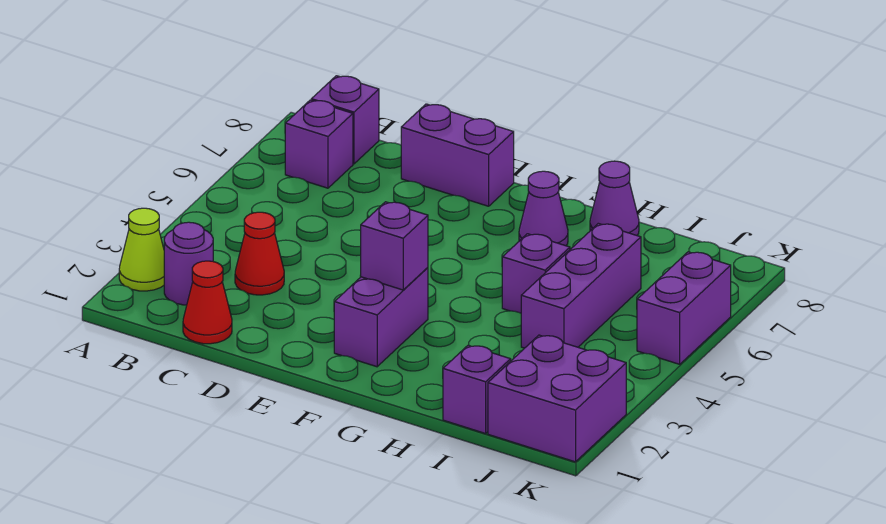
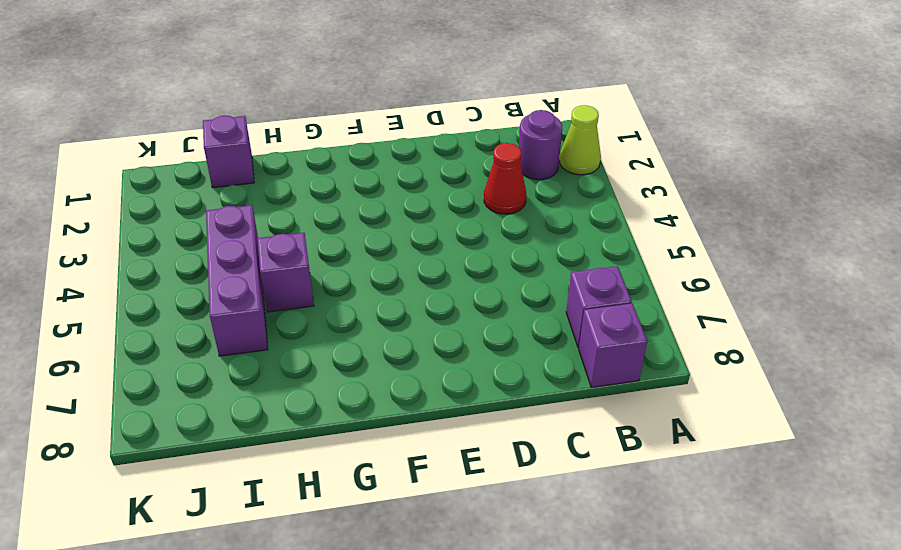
none -> red 1x1 cone [183,261,232,344]
none -> purple 1x2 brick [401,104,514,206]
none -> purple 1x2 brick [334,268,428,367]

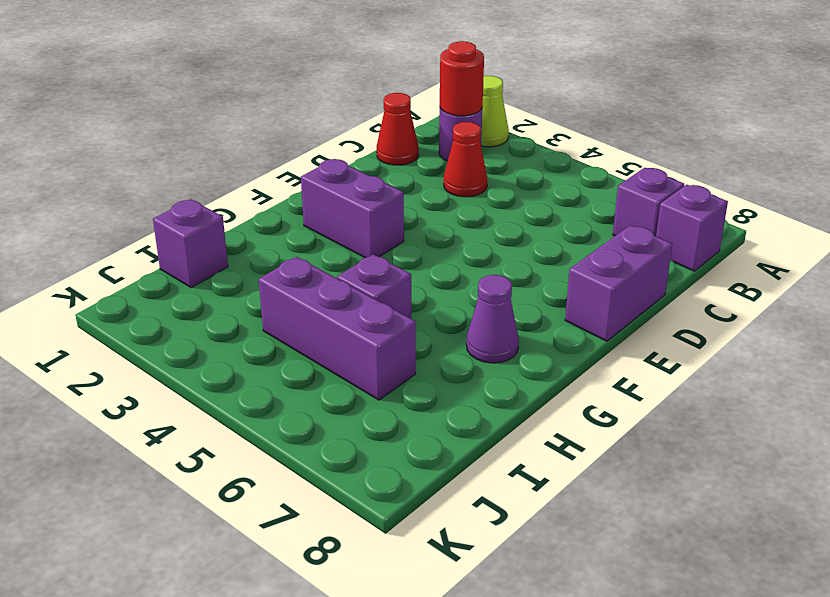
red 1x1 round brick [440,41,484,116] -> none
none -> purple 1x1 cone [590,161,639,235]
none -> purple 2x2 brick [488,335,626,462]
none -> purple 1x2 brick [637,252,731,364]

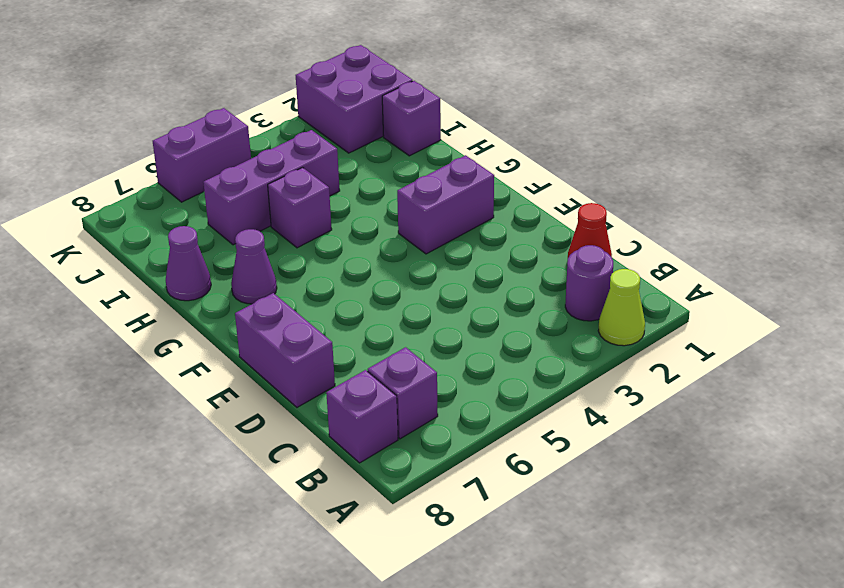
none -> red 1x1 cone [235,212,284,295]
none -> purple 1x1 brick [361,202,428,290]

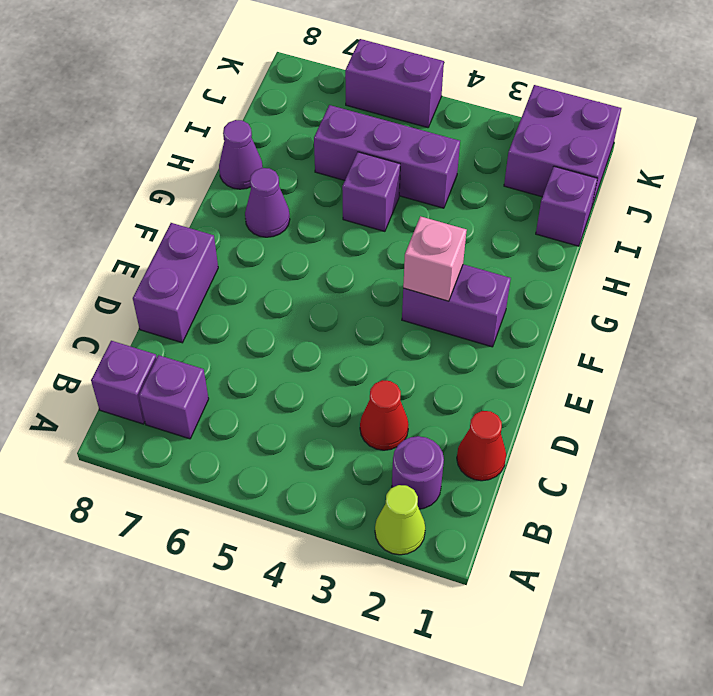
pink 1x1 brick [403,216,467,301] -> purple 1x1 brick [361,202,428,290]

